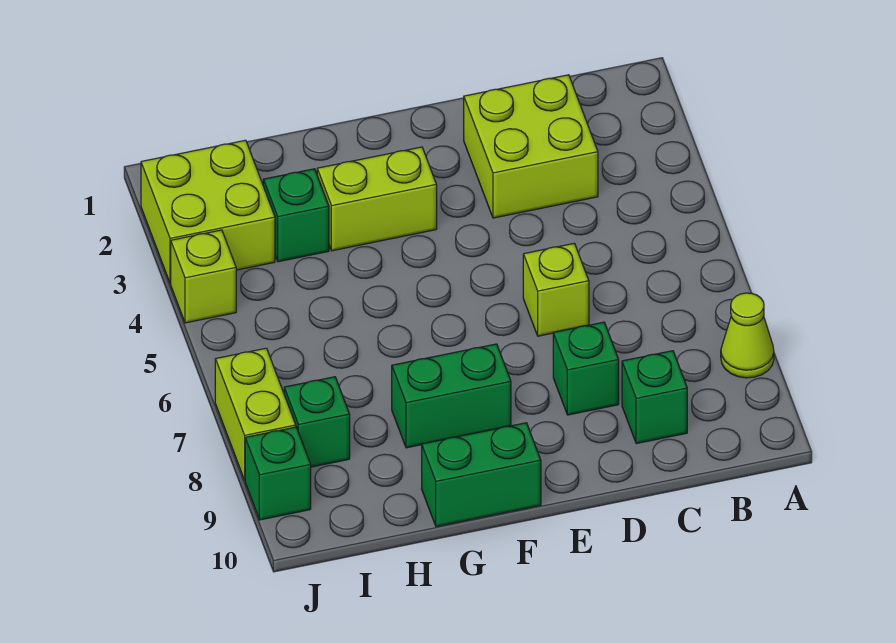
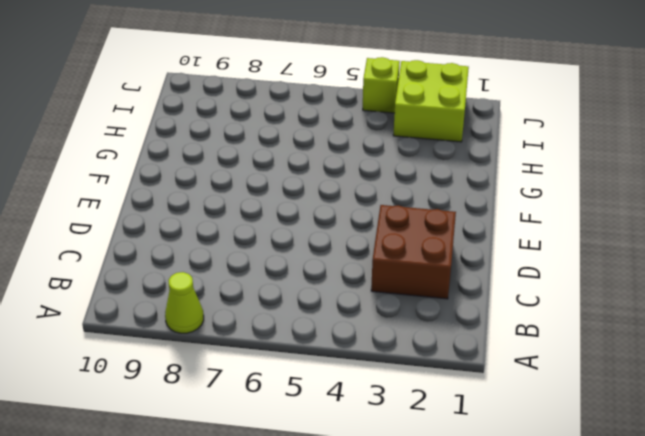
brown 2x2 brick [371,205,456,299] -> lime 2x2 brick [464,75,598,218]
none -> green 1x1 brick [622,351,687,444]
none -> lime 1x1 brick [523,243,589,336]
none -> green 1x1 brick [553,322,619,415]

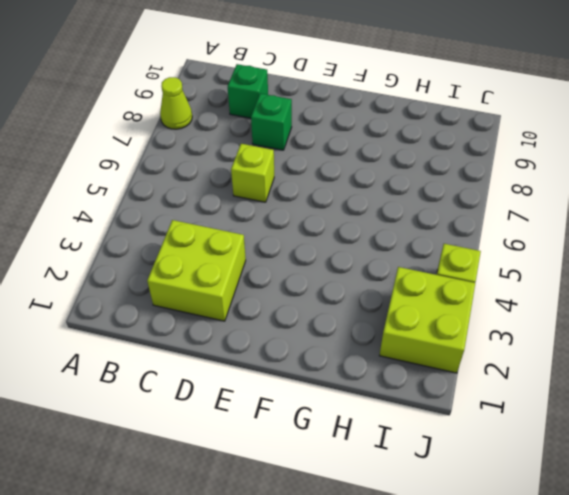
none -> lime 1x2 brick [317,147,437,251]
none -> green 1x2 brick [392,344,511,448]
none -> green 1x2 brick [422,423,541,527]

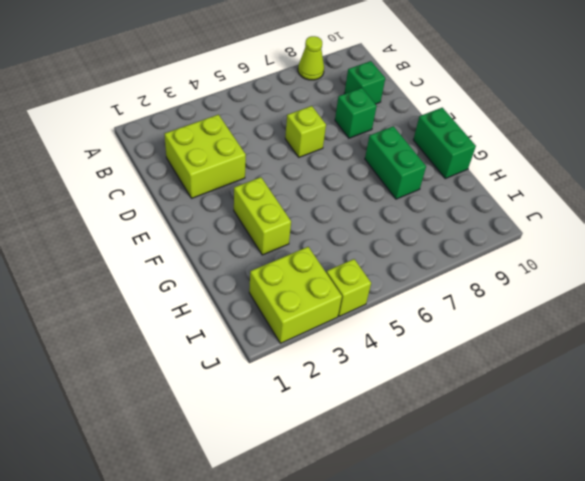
none -> green 1x1 brick [263,169,329,262]
none -> green 1x1 brick [284,377,350,467]
none -> lime 1x2 brick [215,348,296,480]

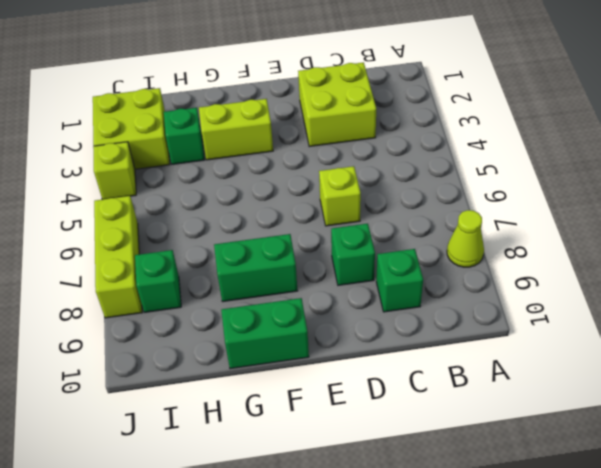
lime 1x3 brick [94,196,142,318] -> lime 1x2 brick [215,348,296,480]
none -> green 1x1 brick [245,427,311,520]

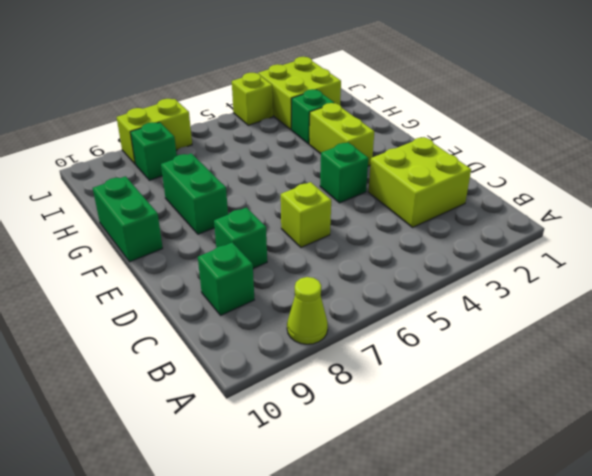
green 1x1 brick [320,143,368,203] -> green 1x1 brick moved to [245,427,311,520]

